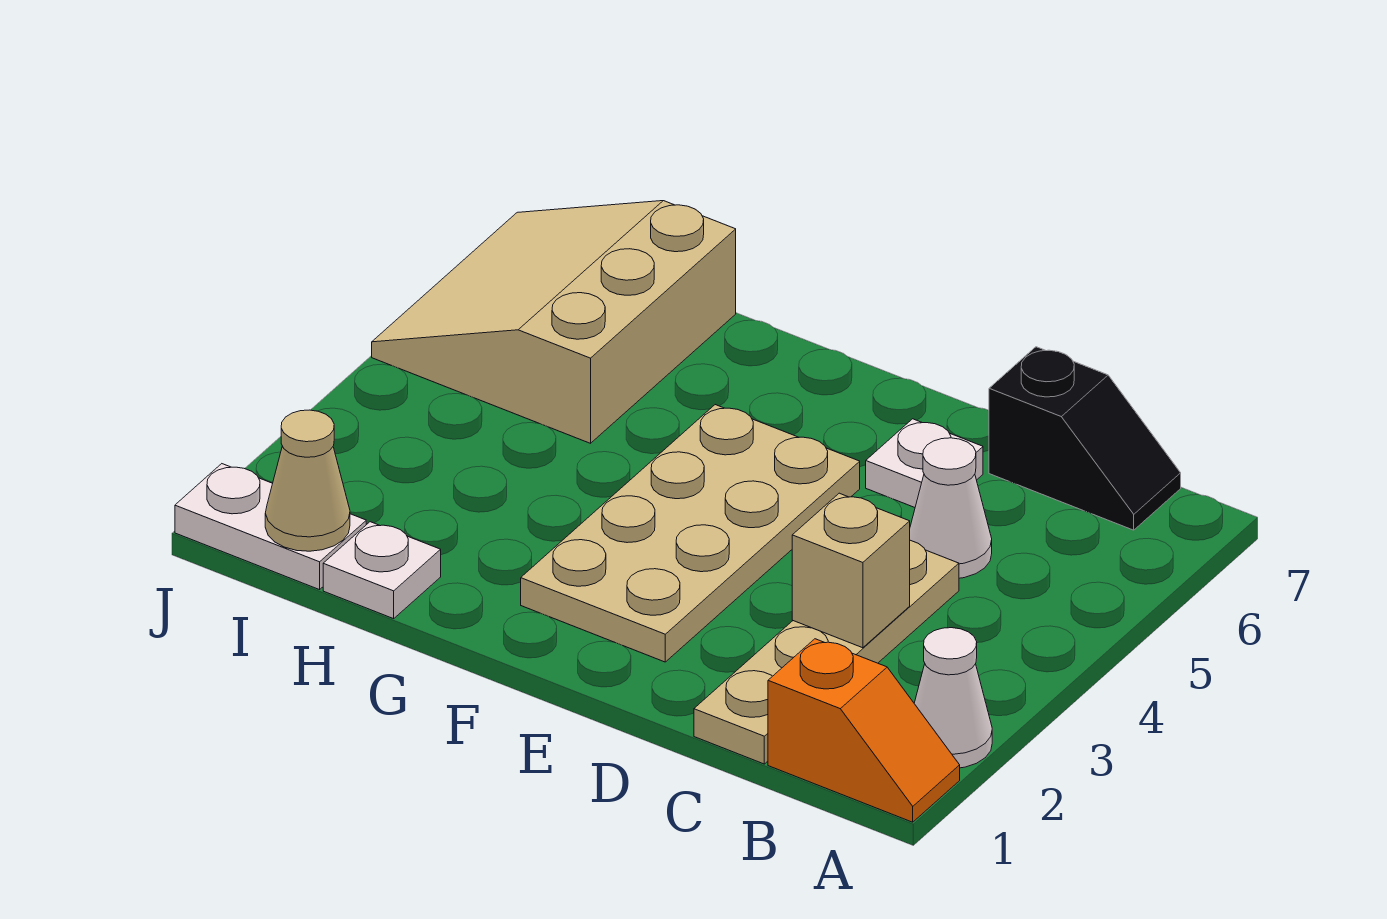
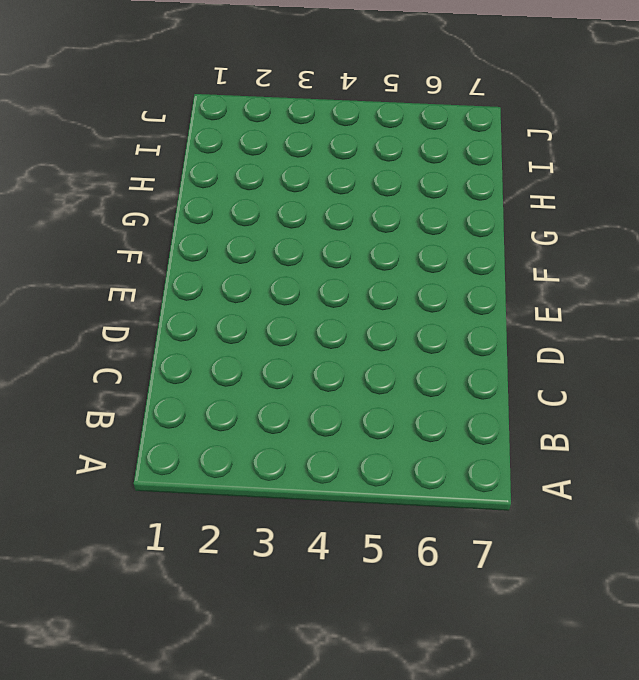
none -> orange 1x2 slope [768,639,960,822]
none -> white 1x1 cone [914,628,992,768]
none -> black 1x2 slope [989,347,1181,530]

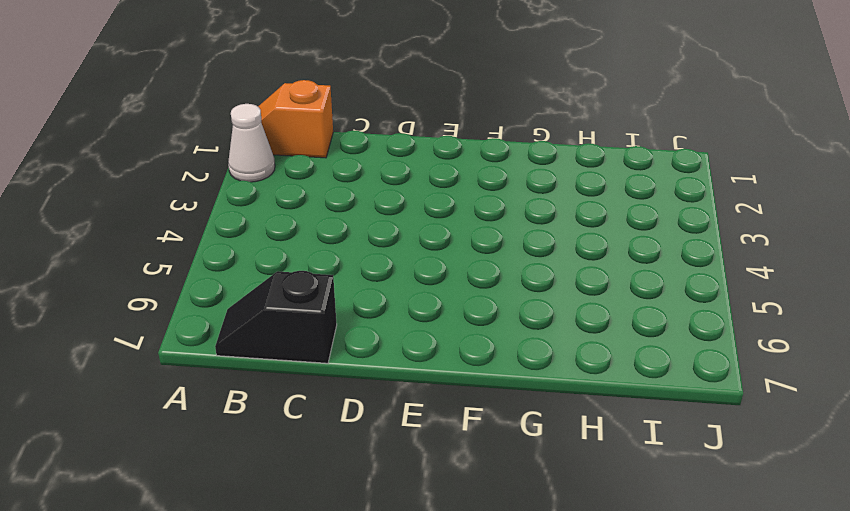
none -> tan 1x4 plate [694,540,959,764]
none -> white 1x1 cone [910,438,992,578]
none -> white 1x1 plate [866,419,983,507]

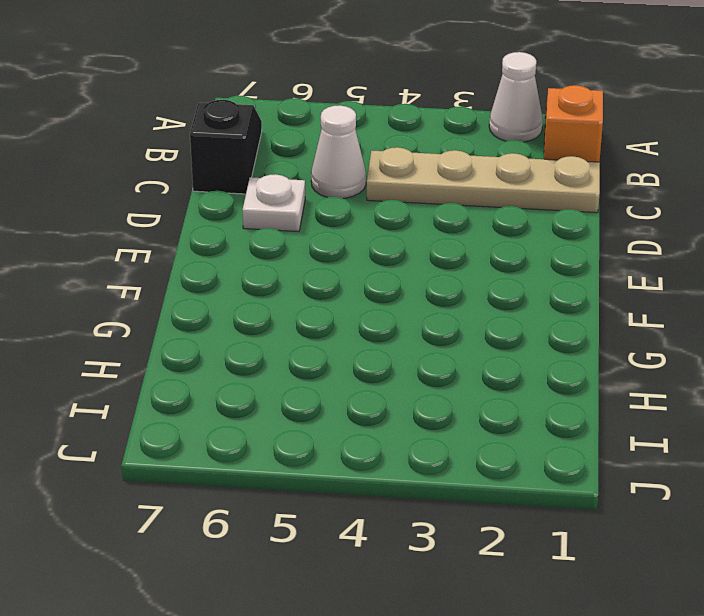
none -> tan 2x4 plate [521,405,860,662]
none -> white 1x1 plate [323,522,441,619]
none -> tan 3x3 slope [372,201,736,443]

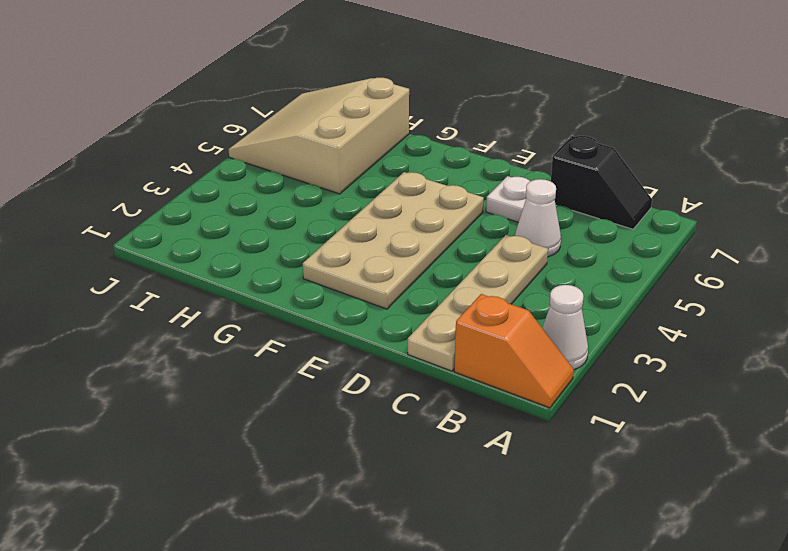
none -> white 1x1 plate [323,522,441,619]
none -> white 1x2 plate [175,464,366,590]
none -> tan 1x1 brick [792,493,910,648]

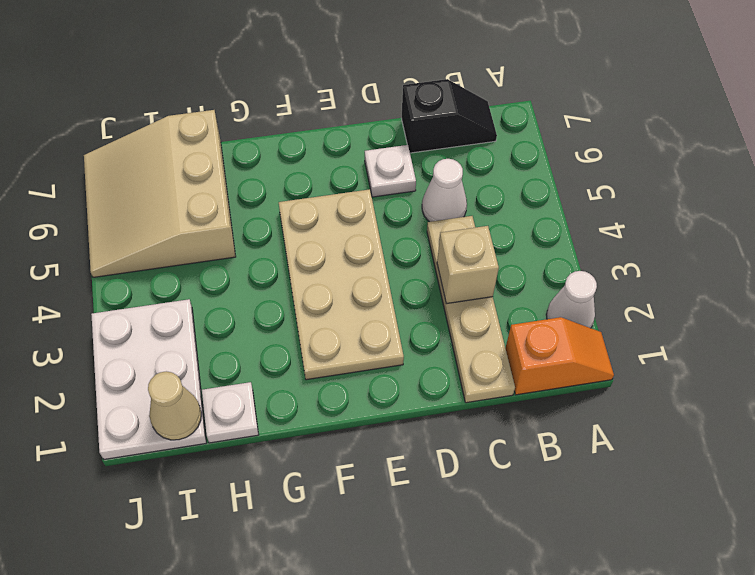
white 2x3 plate [91,299,206,459] -> white 1x2 plate [175,464,366,590]

